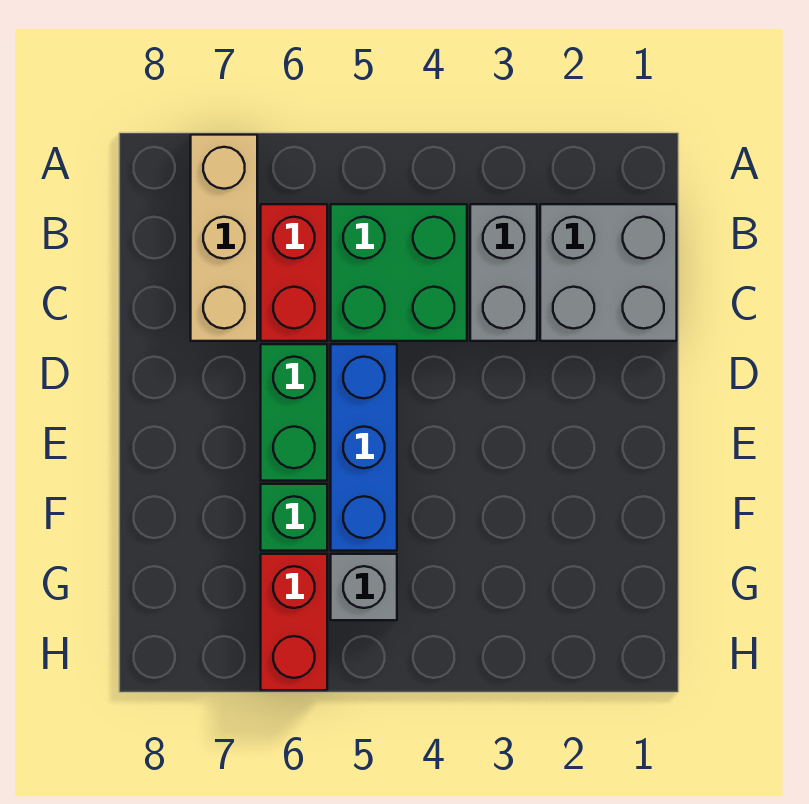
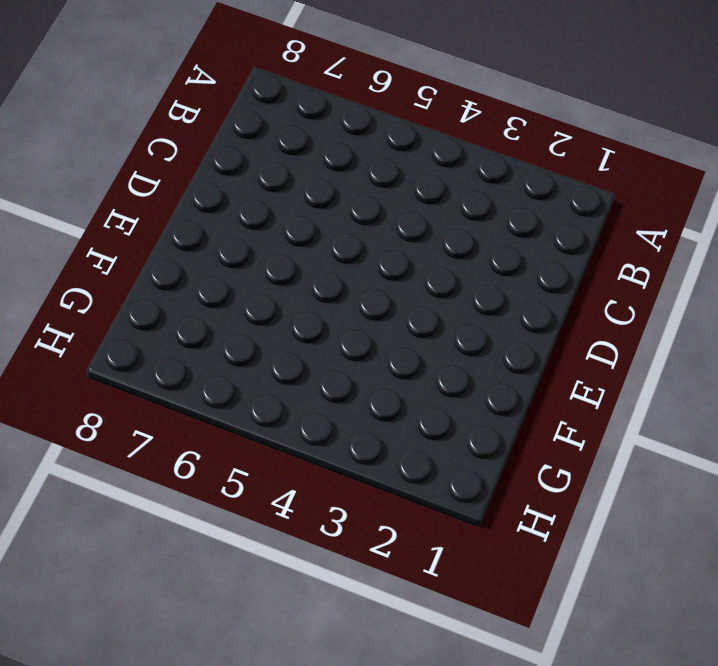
none -> tan 1x3 brick [191,135,257,341]
none -> grey 2x2 brick [540,204,677,341]

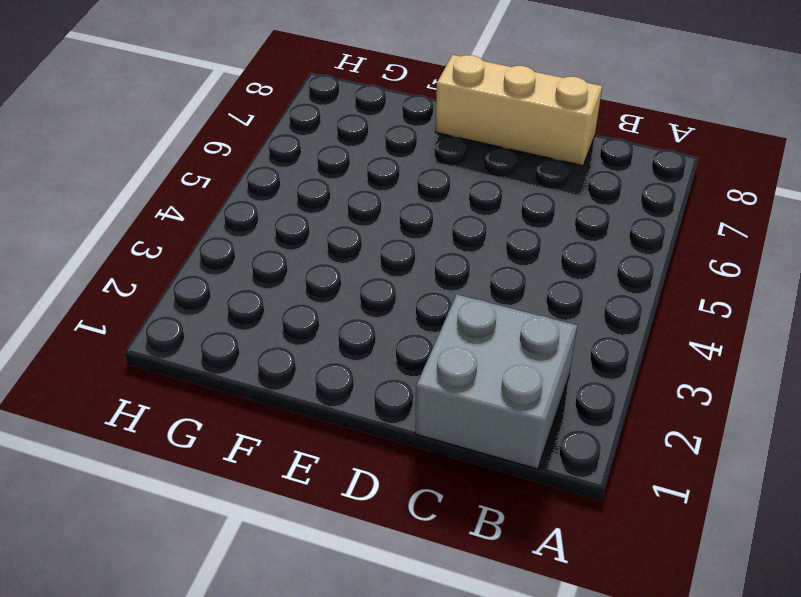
tan 1x3 brick [435,55,602,166] -> tan 1x3 brick moved to [191,135,257,341]
none -> grey 1x2 brick [470,204,537,341]
none -> green 2x2 brick [331,204,467,341]

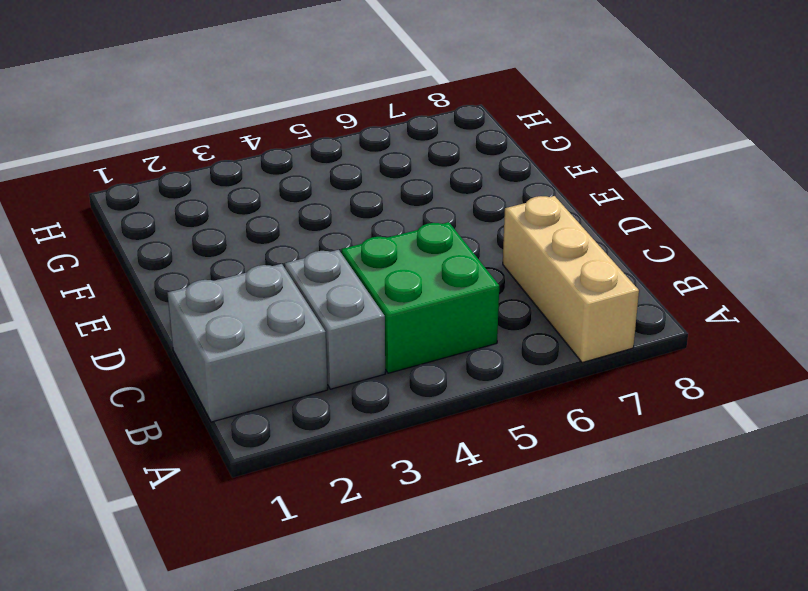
none -> red 1x2 brick [261,204,327,341]
none -> blue 1x3 brick [331,344,397,551]

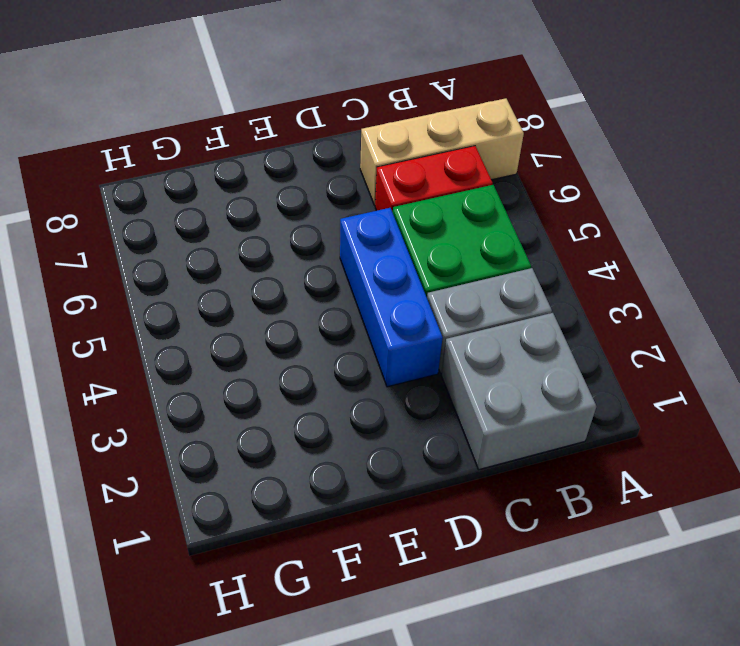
blue 1x3 brick [340,208,443,387] -> blue 1x3 brick turned to [331,344,397,551]
none -> green 1x2 brick [261,344,327,481]
none -> green 1x1 brick [261,484,327,551]

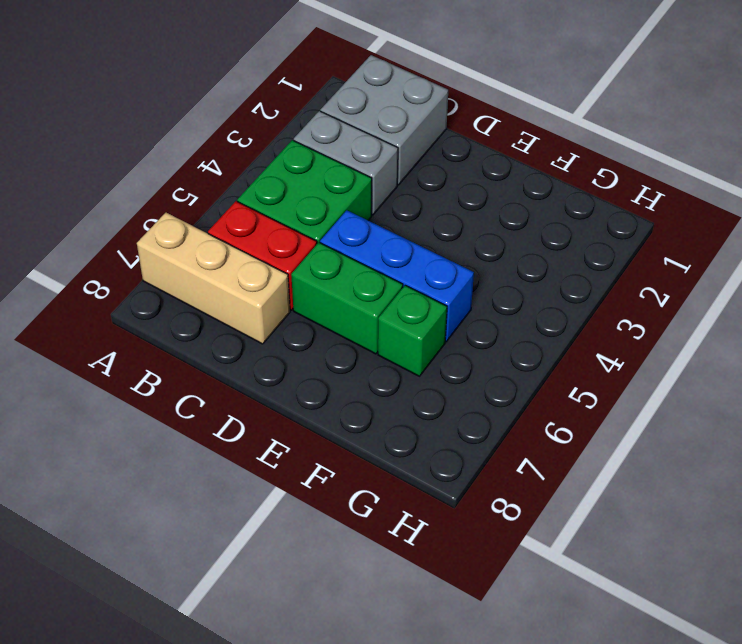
none -> grey 1x1 brick [331,554,397,620]
none -> red 1x2 brick [261,554,327,690]

